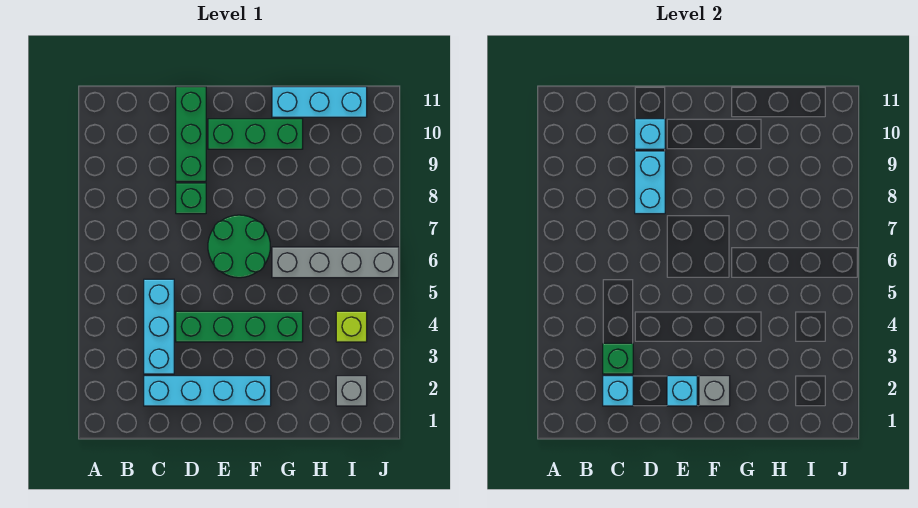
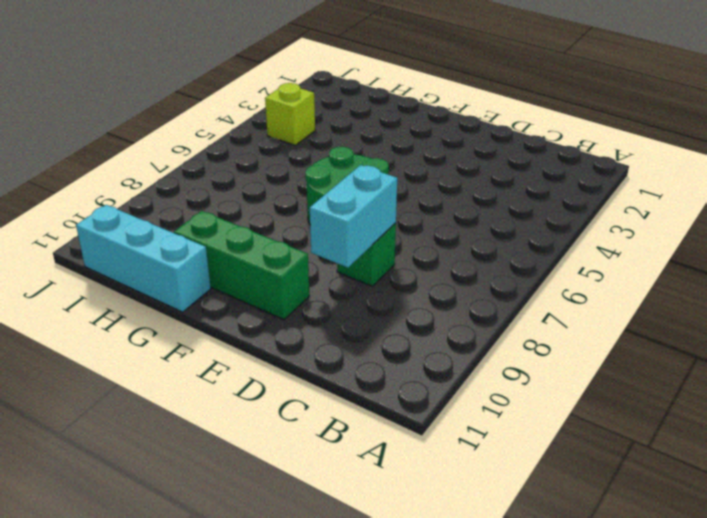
none -> cyan 1x4 brick [144,376,271,406]
none -> cyan 1x3 brick [144,279,174,374]
none -> green 1x4 brick [176,311,303,342]

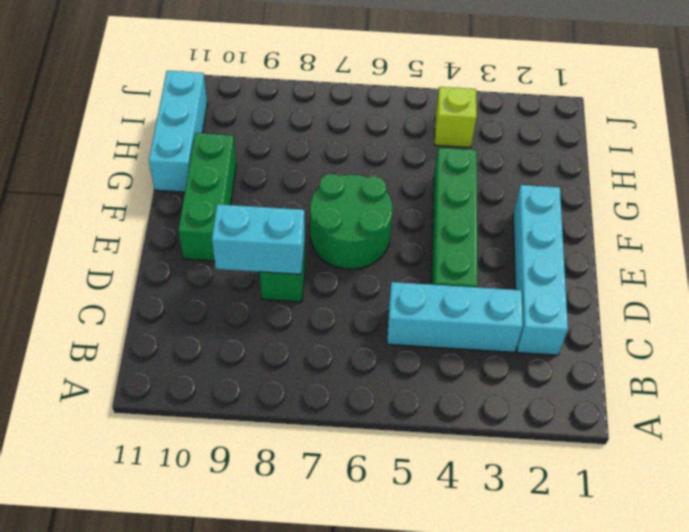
none -> green 1x3 brick [176,87,206,181]
none -> grey 1x4 brick [272,247,399,278]
none -> grey 1x1 brick [336,376,367,406]

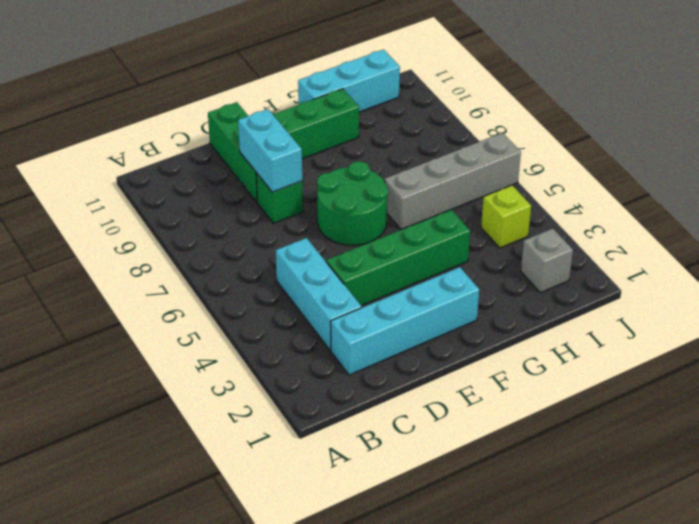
none -> cyan 1x1 brick [603,376,633,406]
none -> green 1x1 brick [603,343,633,374]
none -> cyan 1x1 brick [635,119,665,149]

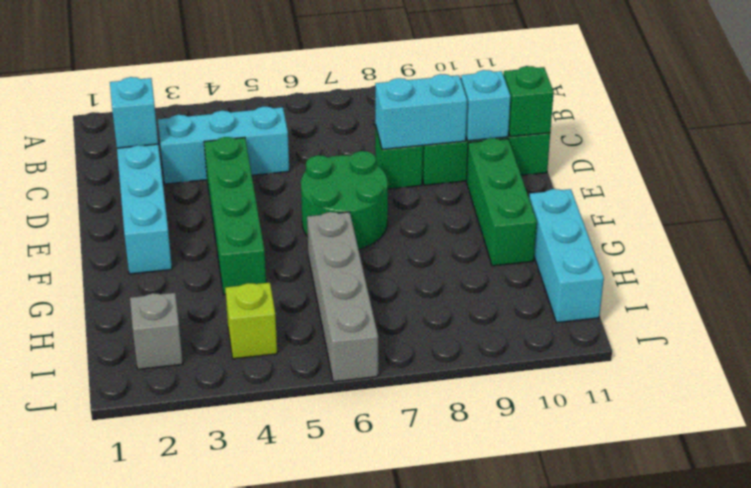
green 1x1 brick [504,66,554,137] -> green 1x1 brick moved to [603,343,633,374]
none -> cyan 1x1 brick [667,376,697,406]
none -> grey 1x1 brick [699,376,730,406]

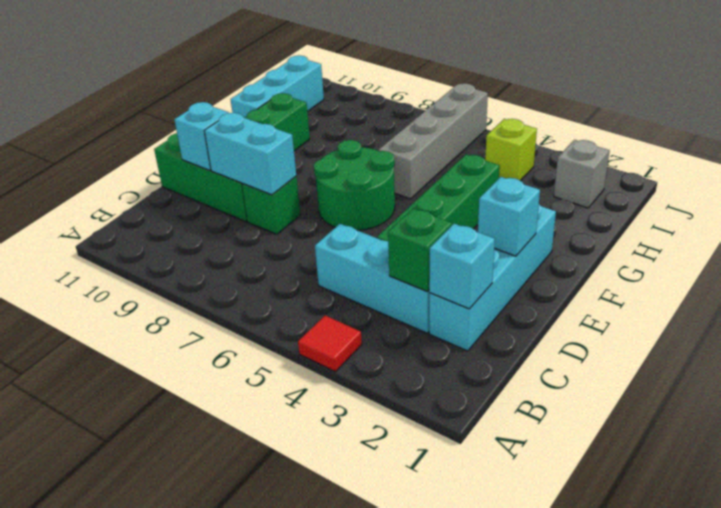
red 1x1 tile [298,316,362,372] -> none
none -> grey 1x1 brick [699,376,730,406]

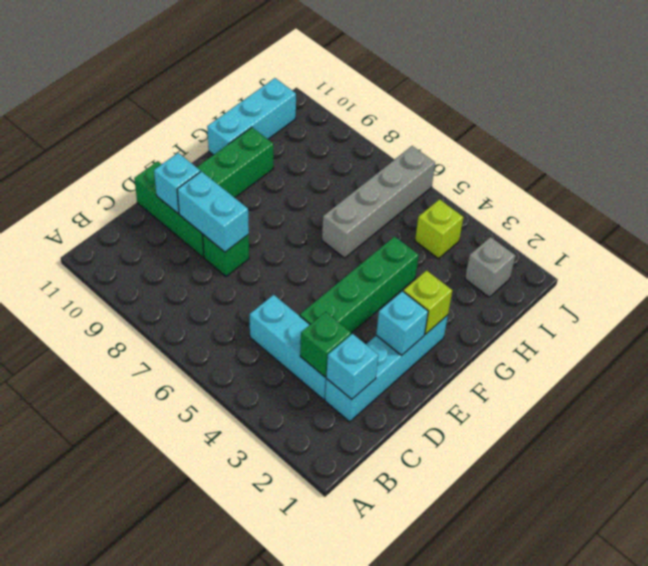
lime 1x1 brick [403,270,452,334] -> grey 1x1 brick [699,376,730,406]
none -> green 2x2 round brick [208,215,270,278]

